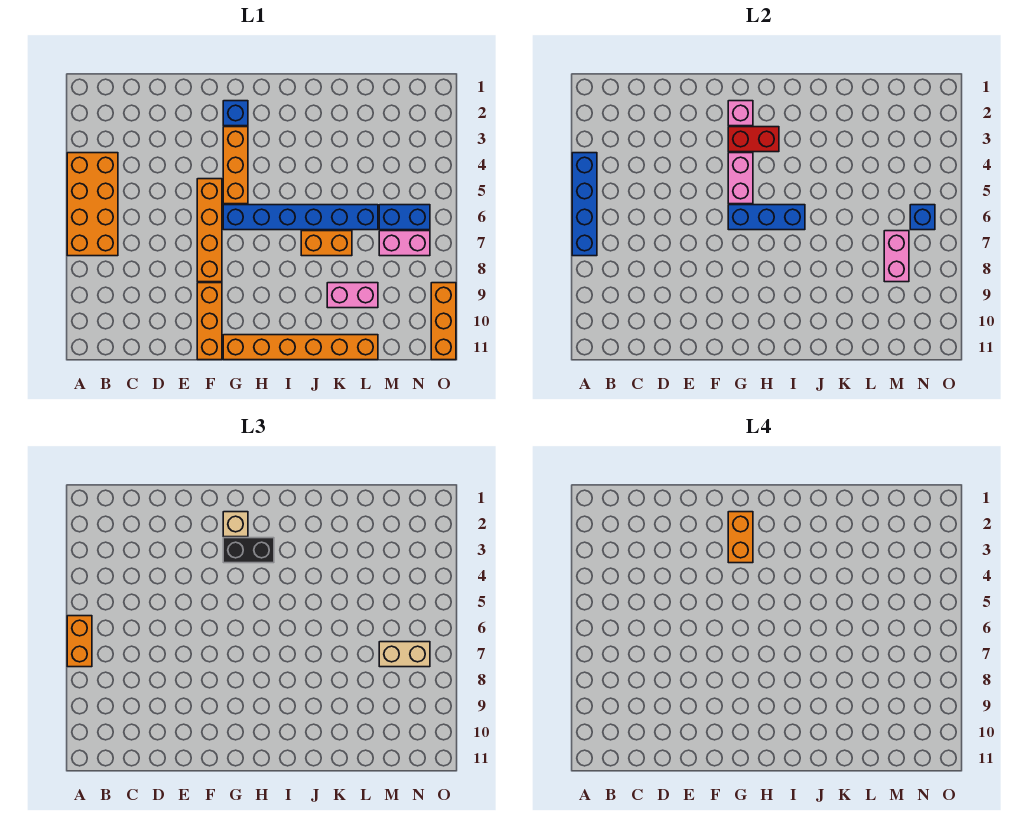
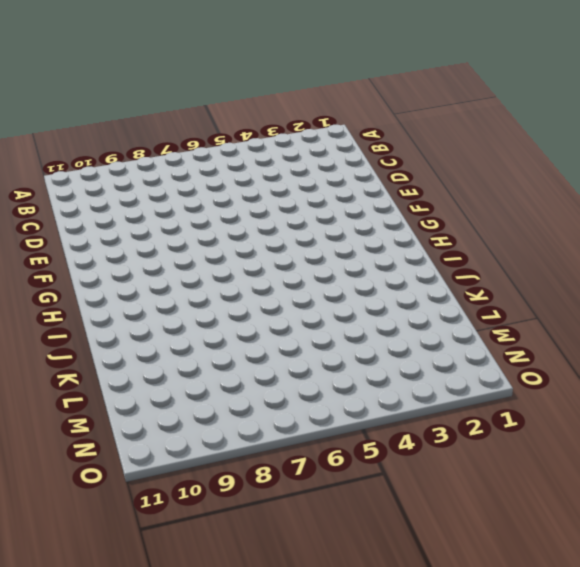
none -> orange 2x4 brick [67,153,118,256]
none -> orange 1x4 brick [197,179,222,282]
none -> orange 1x3 brick [197,283,222,360]

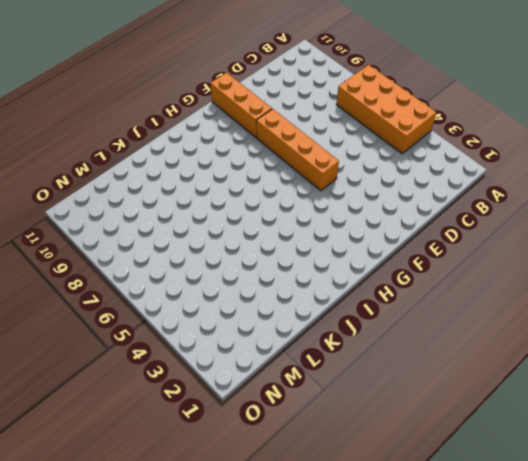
none -> blue 1x1 brick [223,101,248,126]
none -> orange 1x3 brick [223,127,248,204]
none -> blue 1x6 brick [223,205,378,230]

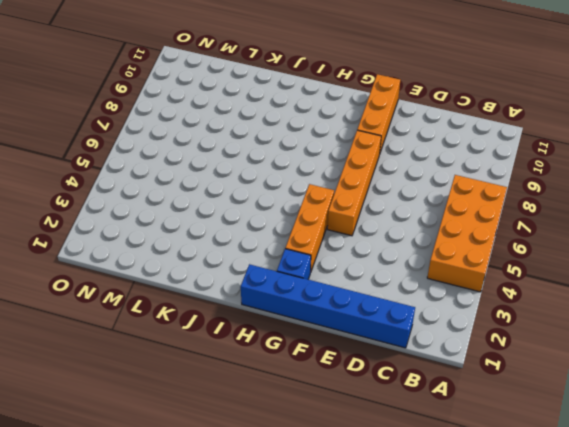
blue 1x6 brick [241,264,415,348] -> blue 1x6 brick moved to [223,205,378,230]
none -> orange 1x6 brick [223,335,378,360]
none -> orange 1x2 brick [301,231,352,256]
none -> pink 1x2 brick [327,283,378,308]

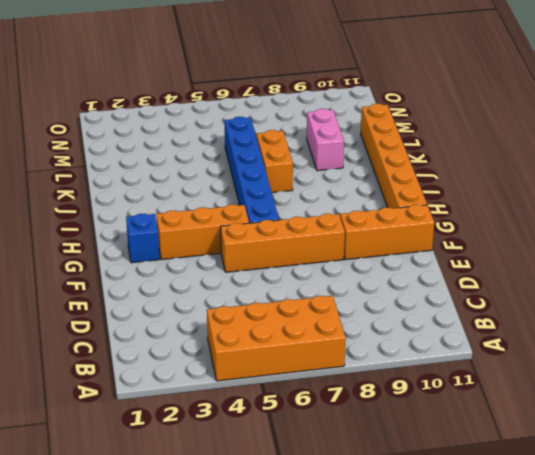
none -> blue 1x2 brick [379,205,430,230]
none -> pink 1x2 brick [379,231,430,256]
none -> orange 1x3 brick [431,283,456,360]

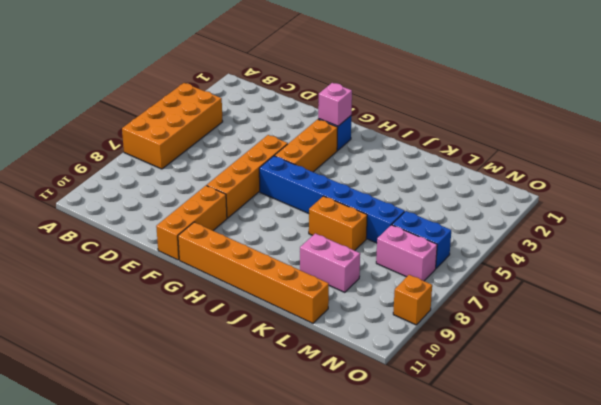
orange 1x1 brick [393,275,432,325] -> orange 1x3 brick [431,283,456,360]
none -> blue 1x4 brick [572,153,597,256]
none -> red 1x2 brick [728,127,779,152]
none -> pink 1x2 brick [728,153,753,204]

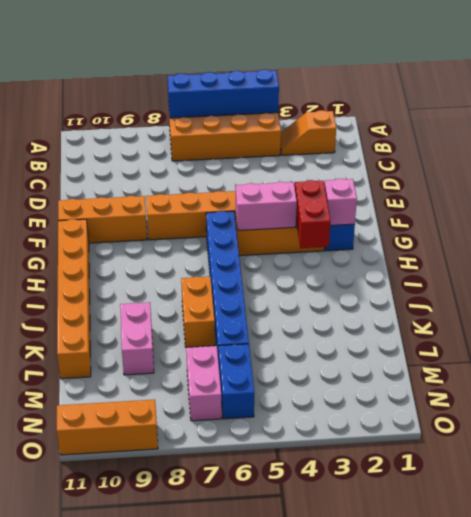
orange 1x2 slope [281,110,336,155] -> none
none -> blue 1x3 brick [728,205,805,230]
none -> pink 1x2 brick [884,231,909,282]
none -> blue 1x1 brick [910,205,935,230]

